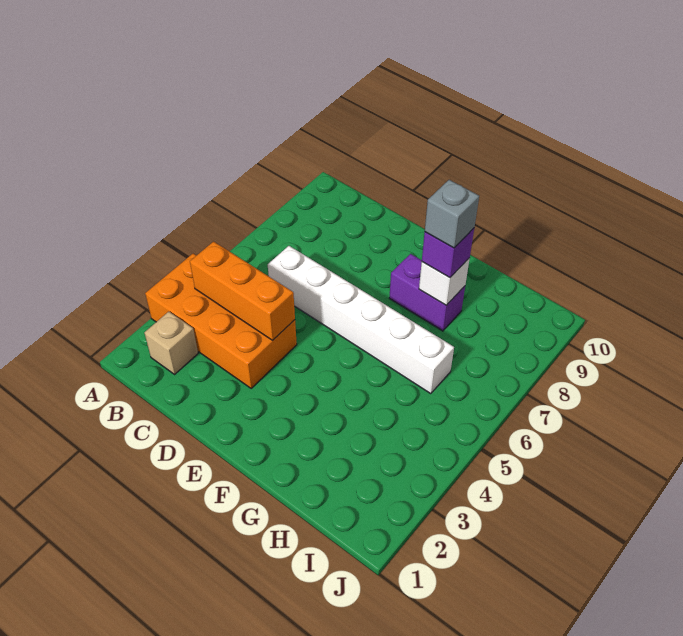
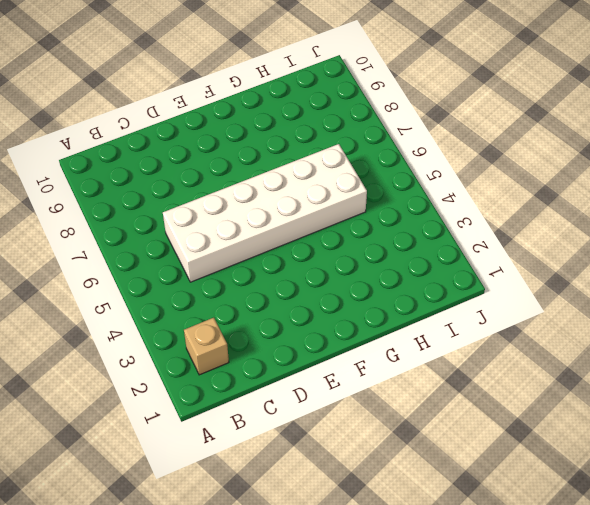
white 2x6 brick [163,144,367,282] -> white 1x6 brick [268,246,454,394]
none -> orange 2x4 brick [145,254,297,389]
none -> purple 1x2 brick [389,254,465,331]

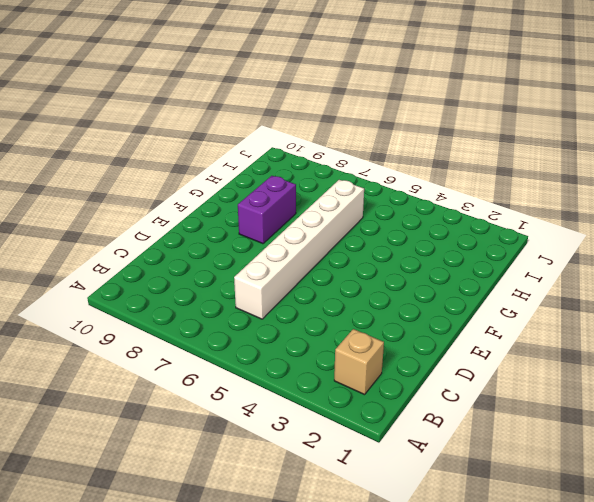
none -> orange 2x4 brick [145,254,297,389]
none -> orange 1x3 brick [190,242,295,340]

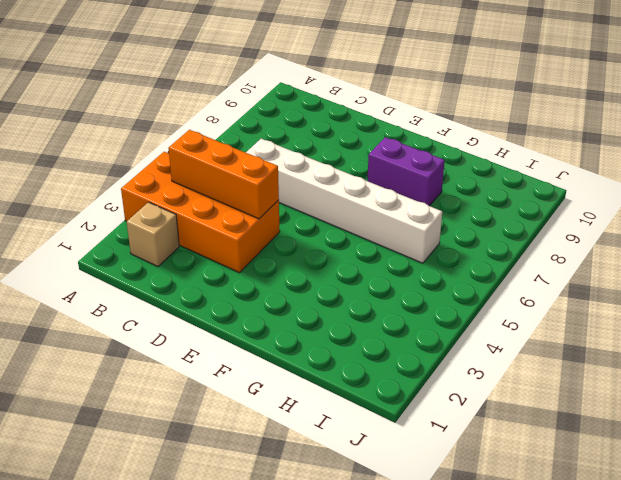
none -> white 1x1 brick [419,258,470,305]
none -> purple 1x1 brick [422,228,474,278]

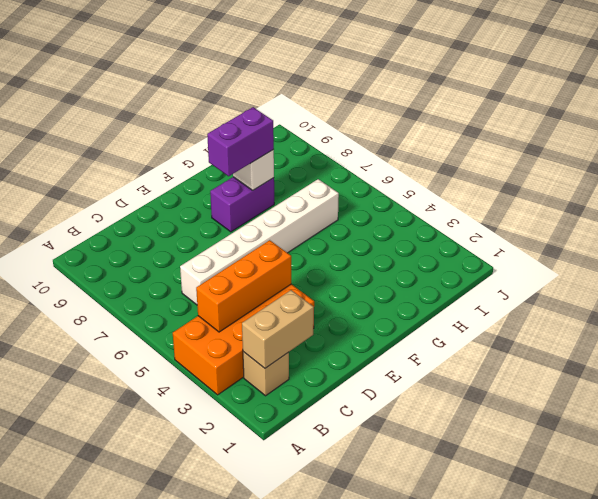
tan 1x2 brick [242,290,314,368] -> none
purple 1x2 brick [207,107,274,176] -> purple 1x1 brick [422,228,474,278]
none -> grey 1x1 brick [425,180,479,248]

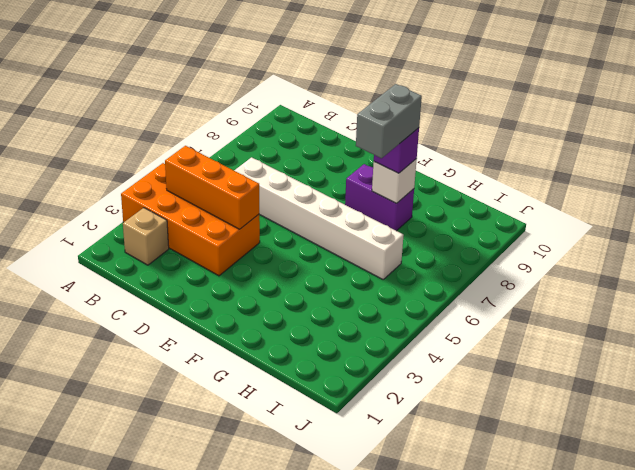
grey 1x2 brick [356,84,422,158] -> grey 1x1 brick [425,180,479,248]

